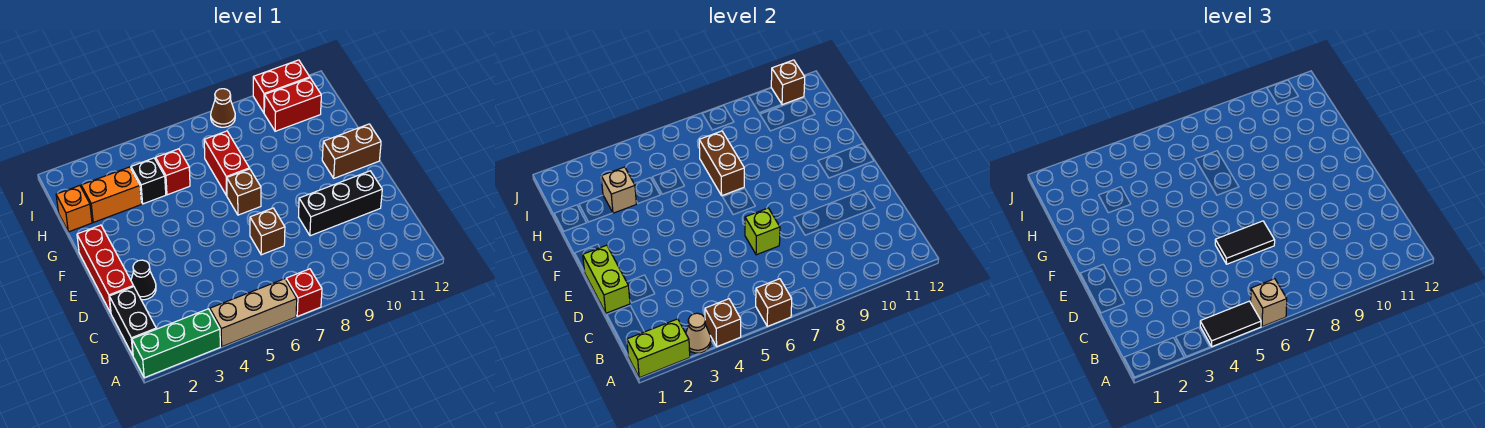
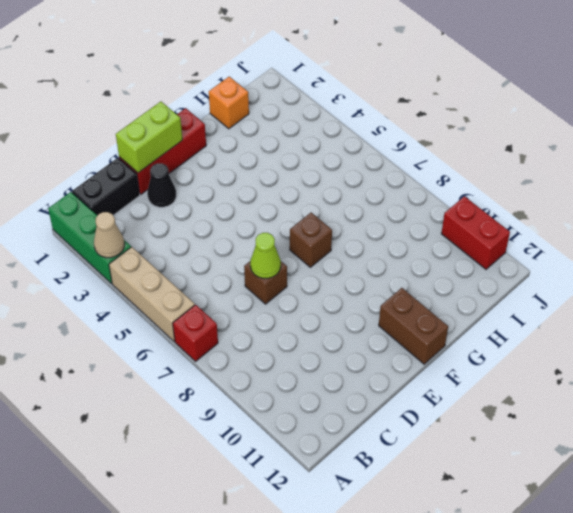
lime 1x1 cone [250,233,281,278] -> lime 1x1 brick [745,208,780,255]
none -> black 1x3 brick [299,171,382,236]
none -> red 1x2 brick [204,131,249,195]
none -> orange 1x2 brick [81,167,141,222]
none -> black 1x1 brick [131,158,166,204]

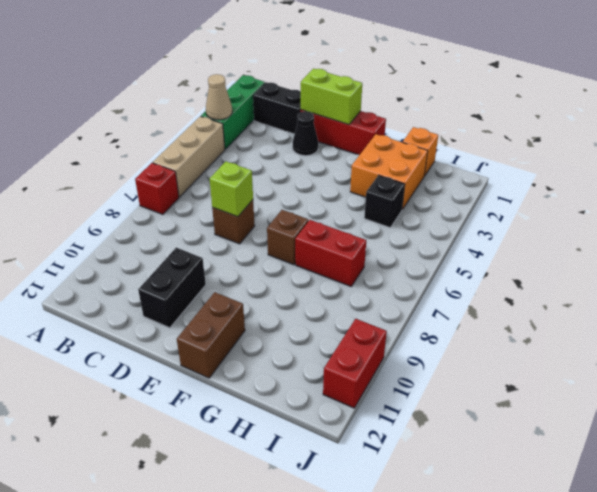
black 1x2 brick [138,247,206,328] -> black 1x3 brick [299,171,382,236]
orange 2x2 brick [350,134,428,209] -> orange 1x2 brick [81,167,141,222]
none -> red 1x1 brick [156,149,190,195]
none -> red 1x2 brick [264,78,321,131]
none -> brown 1x1 cone [211,89,235,127]
none -> lime 1x2 brick [627,319,690,378]

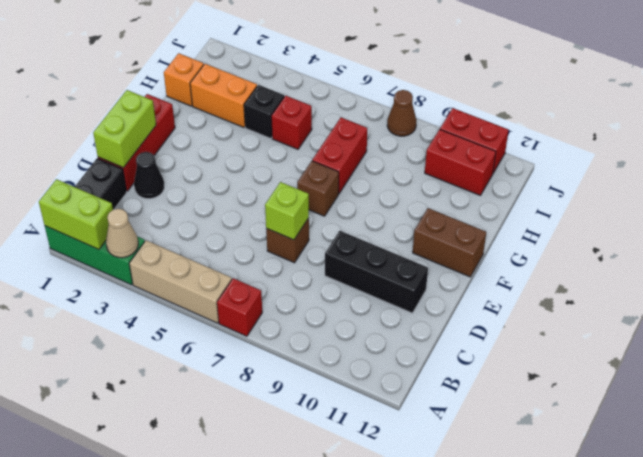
none -> brown 1x1 brick [705,299,741,347]
none -> brown 1x1 brick [756,279,792,326]
none -> brown 1x2 brick [699,131,744,196]
none -> tan 1x1 brick [601,167,637,213]

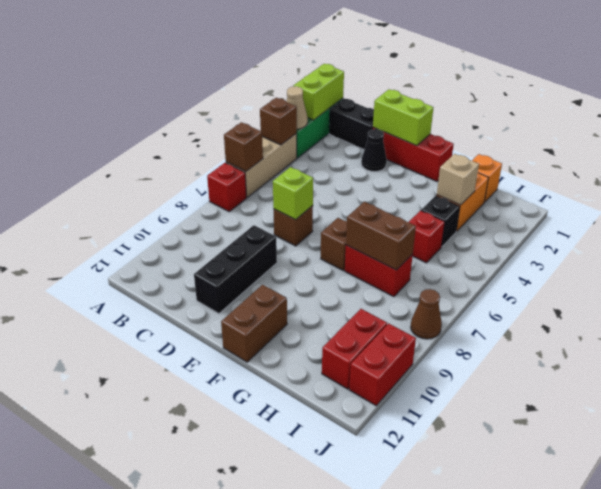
none -> brown 1x1 brick [771,60,805,105]
none -> black 1x2 tile [1200,301,1261,347]
none -> tan 1x1 brick [1251,279,1287,326]
none -> black 1x2 tile [1215,221,1275,264]

